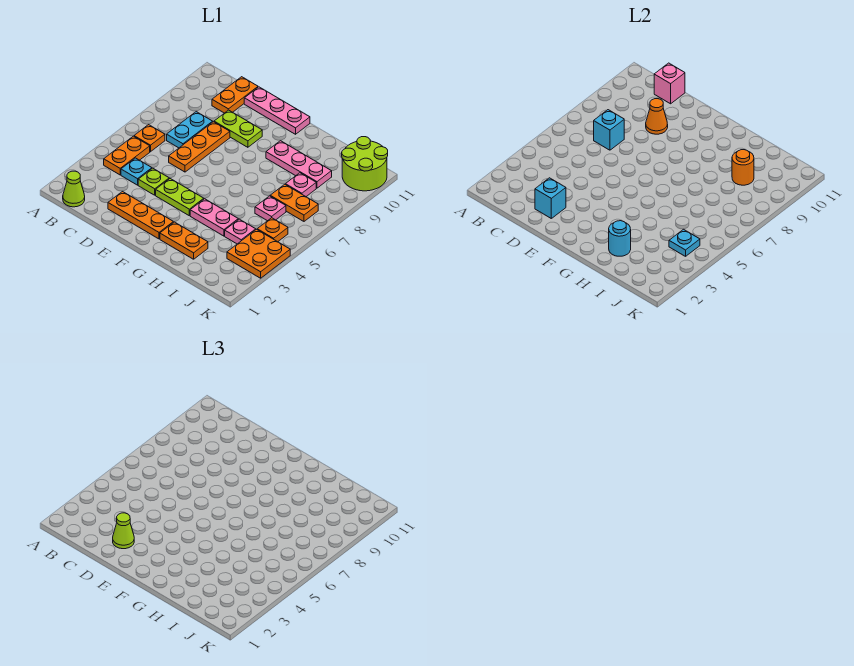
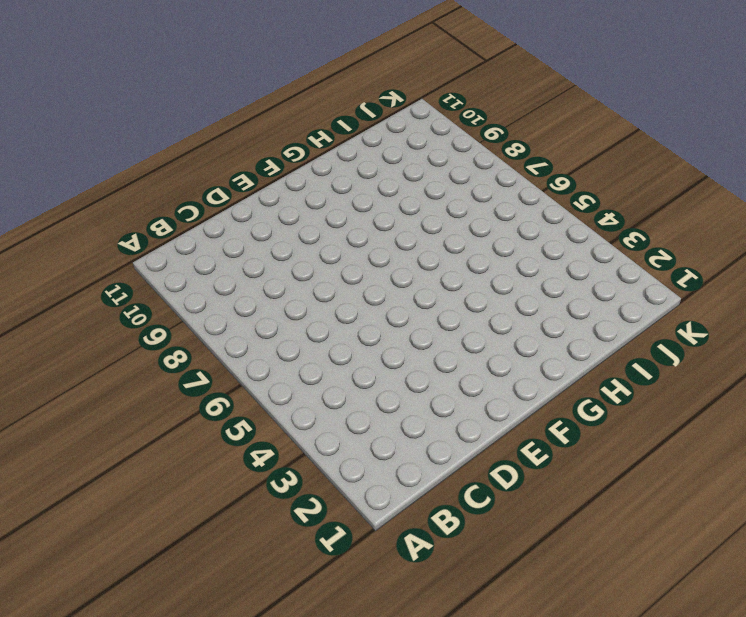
none -> lime 1x1 cone [63,171,85,207]
none -> orange 1x2 plate [104,136,150,175]
none -> orange 1x1 plate [134,125,165,152]
none -> cyan 1x1 plate [121,158,152,185]

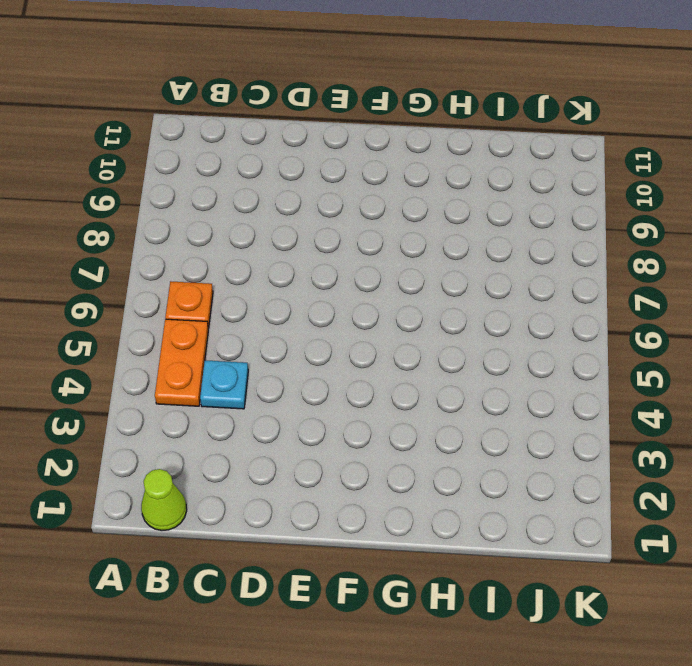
none -> cyan 1x2 plate [167,112,213,148]
none -> orange 1x2 plate [212,77,258,113]
none -> orange 1x3 plate [108,192,173,239]
none -> lime 1x1 plate [138,168,169,195]

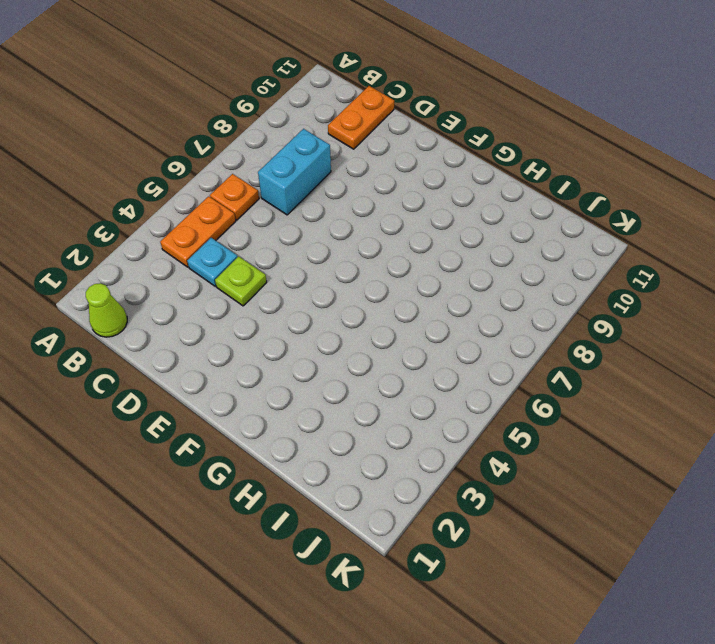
cyan 1x2 brick [258,129,331,215] -> cyan 1x2 plate [167,112,213,148]
none -> orange 1x3 plate [108,192,173,239]
none -> orange 1x3 plate [169,122,230,172]
none -> lime 1x2 plate [214,110,262,147]
none -> pink 1x3 plate [244,87,310,134]

